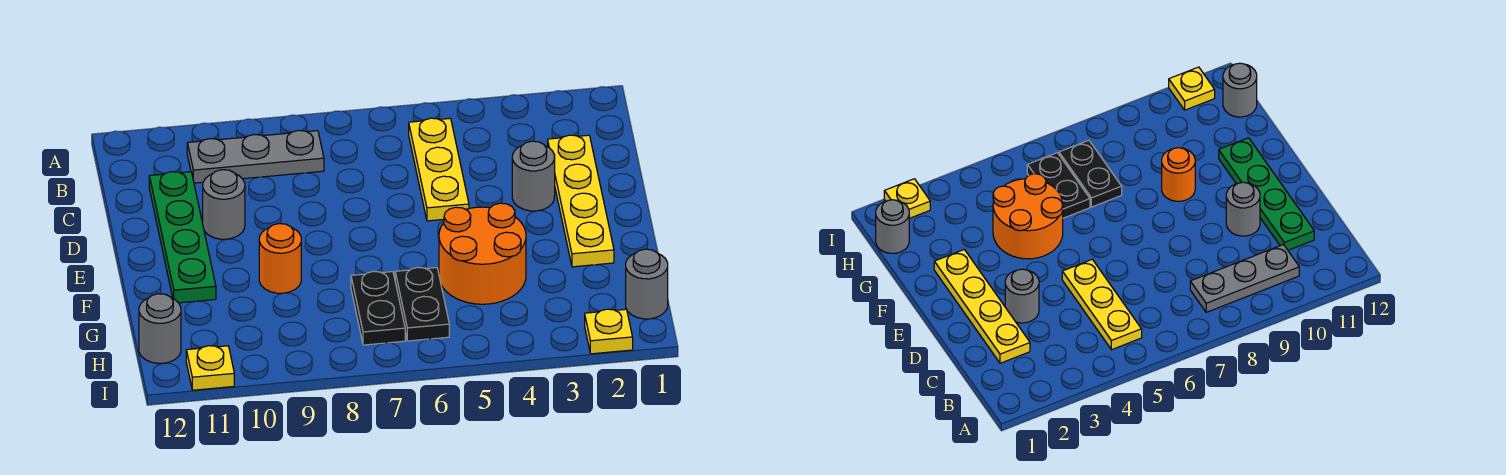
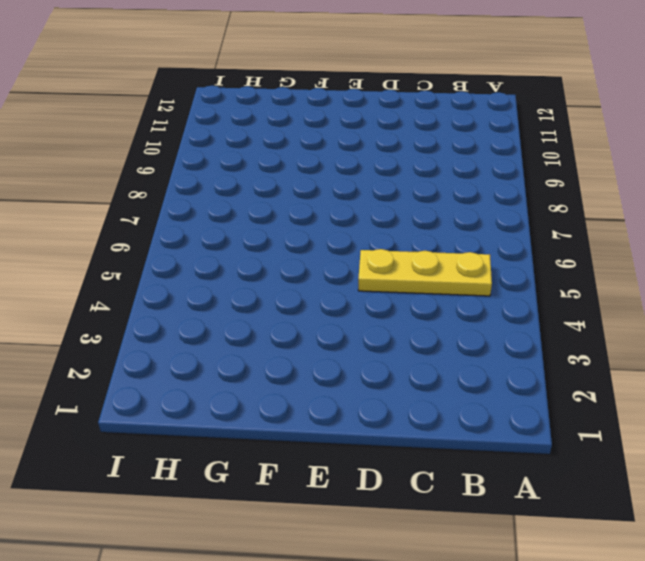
none -> grey 1x3 plate [187,130,324,183]
none -> yellow 1x4 plate [548,135,614,267]
none -> green 1x4 plate [149,172,216,303]

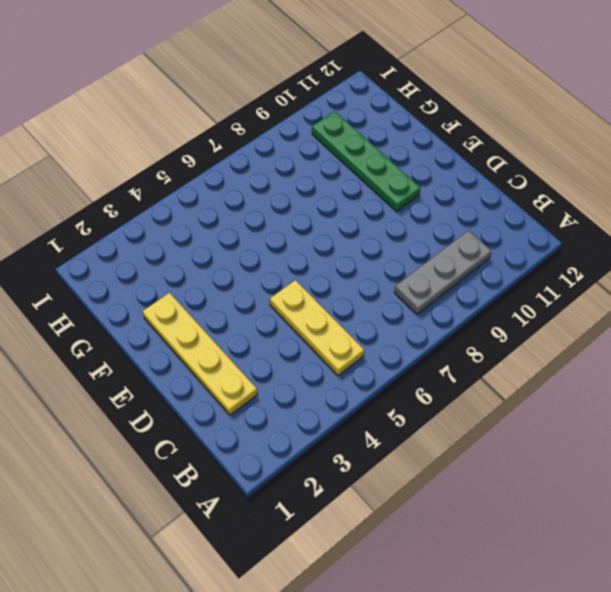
green 1x4 plate [312,111,421,211] -> green 1x4 plate moved to [149,172,216,303]
none -> grey 1x1 round brick [512,141,555,211]
none -> grey 1x1 round brick [203,170,245,239]
none -> orange 2x2 round brick [439,203,526,304]

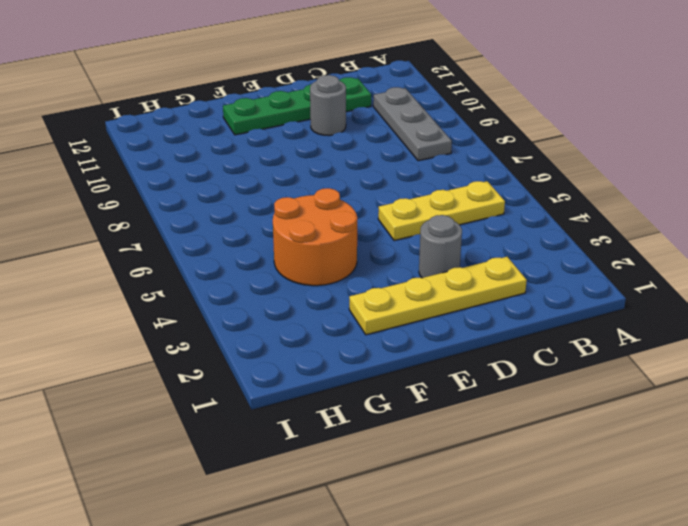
none -> orange 1x1 round brick [259,224,301,293]
none -> black 1x2 plate [395,267,449,341]
none -> black 1x2 plate [351,271,405,345]

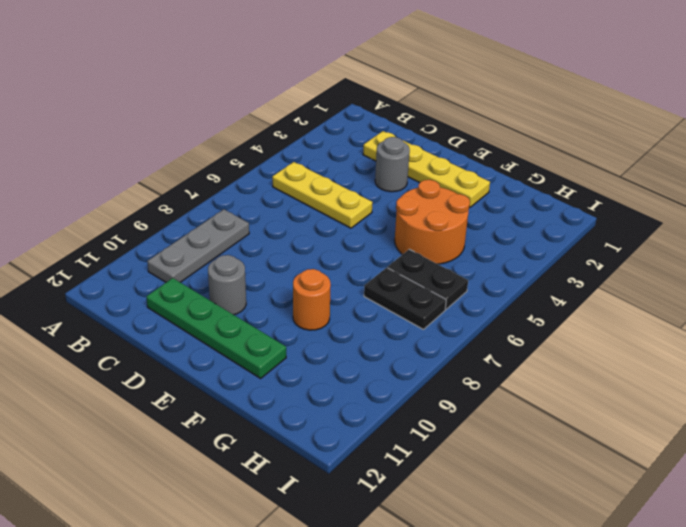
none -> grey 1x1 round brick [626,249,668,319]
none -> grey 1x1 round brick [139,294,181,363]
none -> yellow 1x1 plate [585,309,633,354]

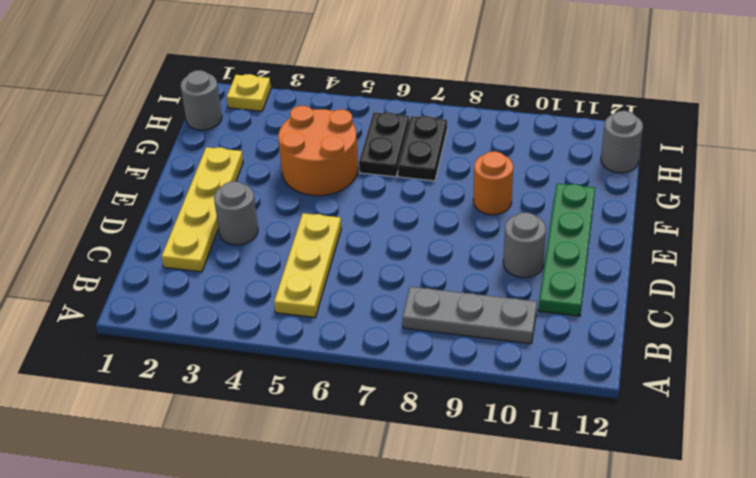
none -> yellow 1x1 plate [186,346,234,390]

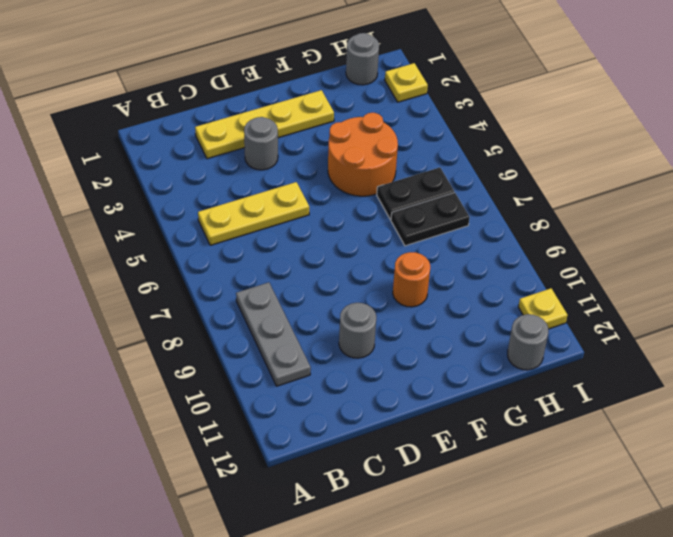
none -> green 1x4 plate [149,172,216,303]

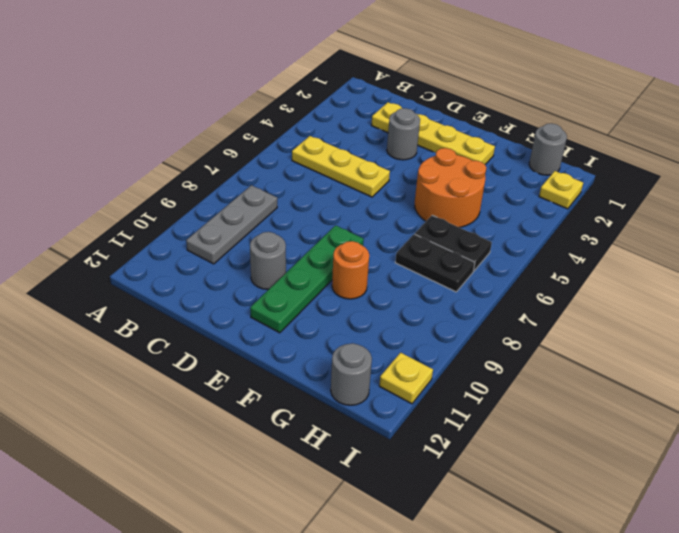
green 1x4 plate [250,225,364,333] -> green 1x4 plate turned to [149,172,216,303]

